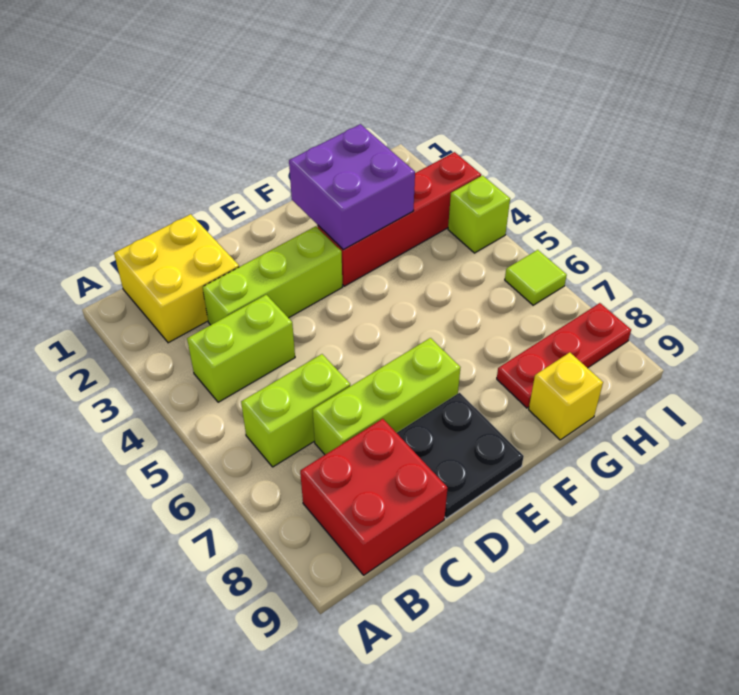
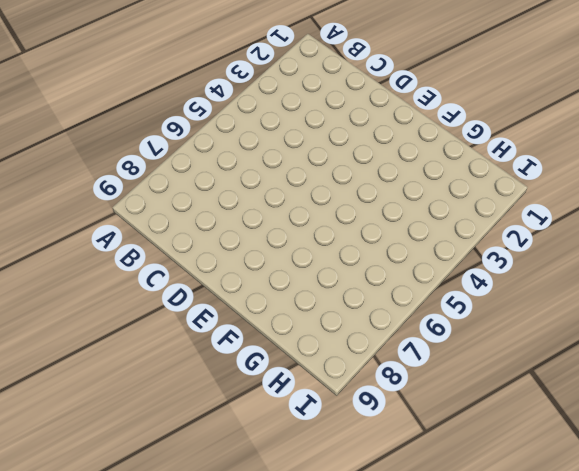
none -> yellow 2x2 brick [114,214,239,343]
none -> lime 1x2 brick [187,295,295,402]
none -> lime 1x2 brick [241,354,350,467]

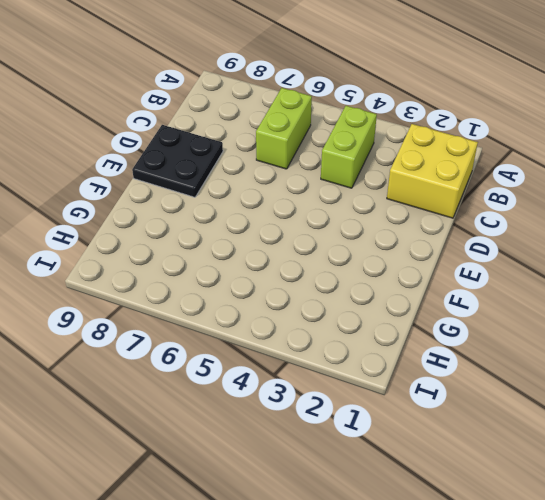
none -> red 2x2 brick [300,419,448,575]
none -> lime 1x3 brick [203,226,342,325]
none -> lime 1x3 brick [313,338,461,455]

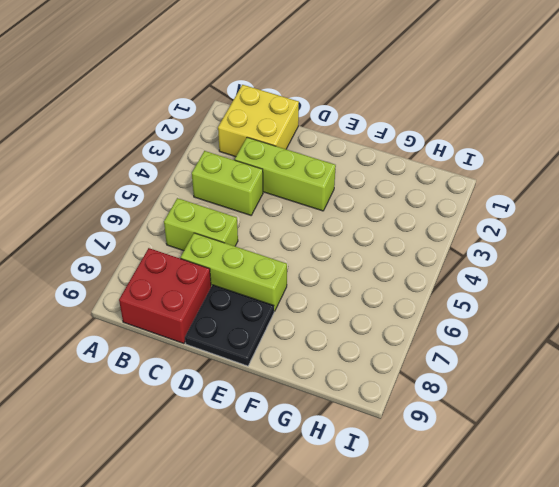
none -> red 1x4 brick [318,152,481,286]
none -> red 1x3 plate [497,303,631,408]
none -> yellow 1x1 brick [529,352,603,440]

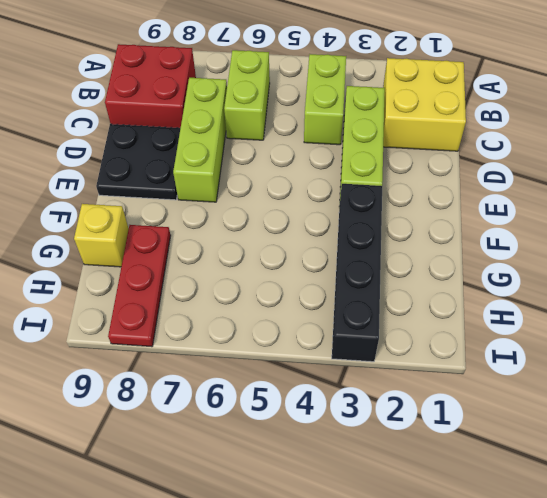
black 1x4 brick [332,184,382,362] -> red 1x4 brick [318,152,481,286]
none -> lime 1x1 brick [448,176,510,253]
none -> lime 1x1 tile [505,250,567,305]
none -> purple 2x2 brick [289,124,415,250]

